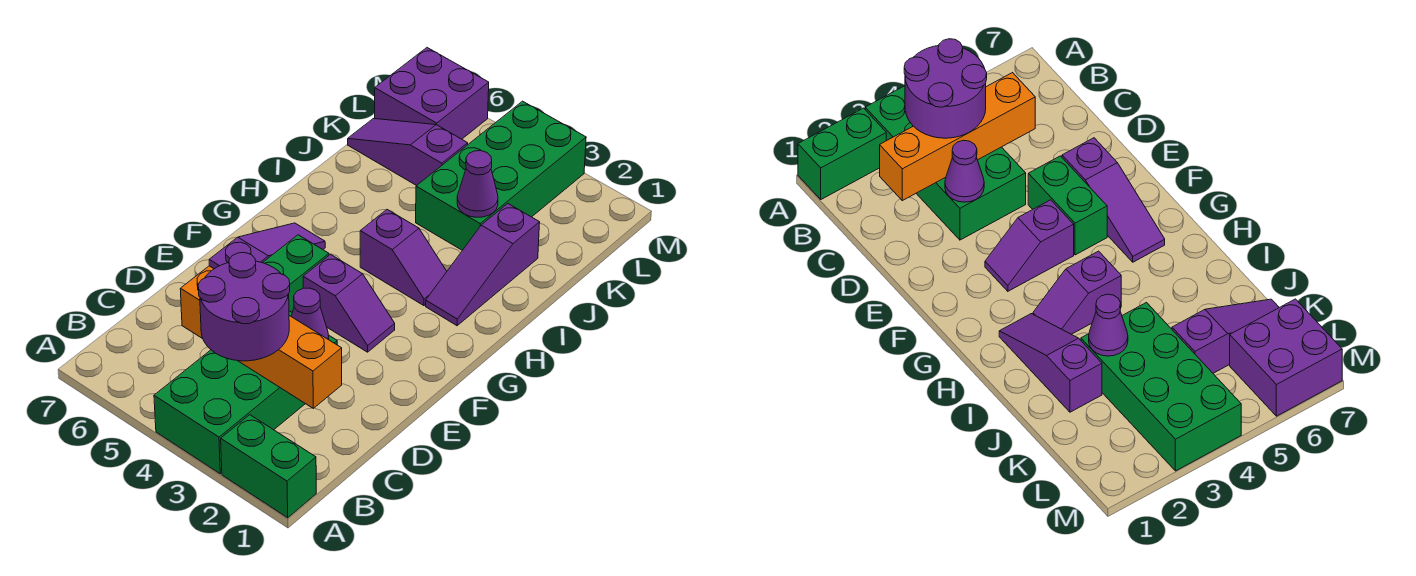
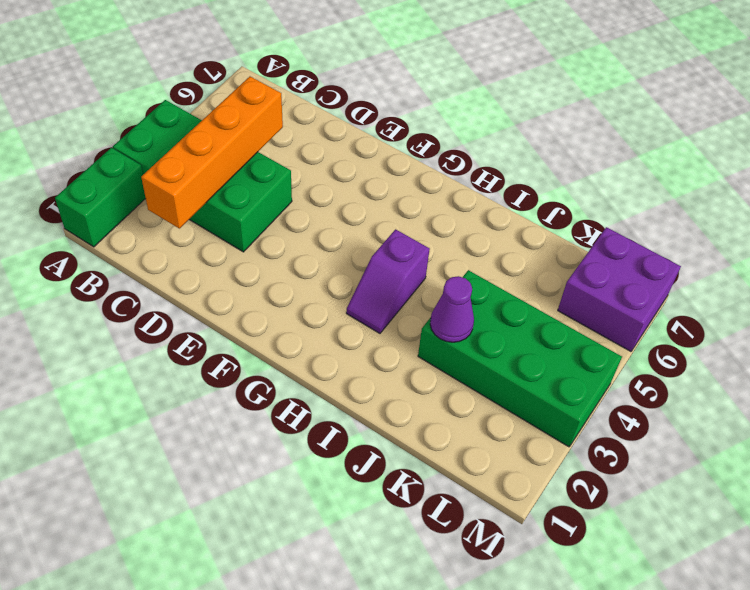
none -> green 1x2 brick [263,235,329,312]
none -> purple 1x3 slope [209,223,325,269]
none -> purple 1x2 slope [303,255,395,352]

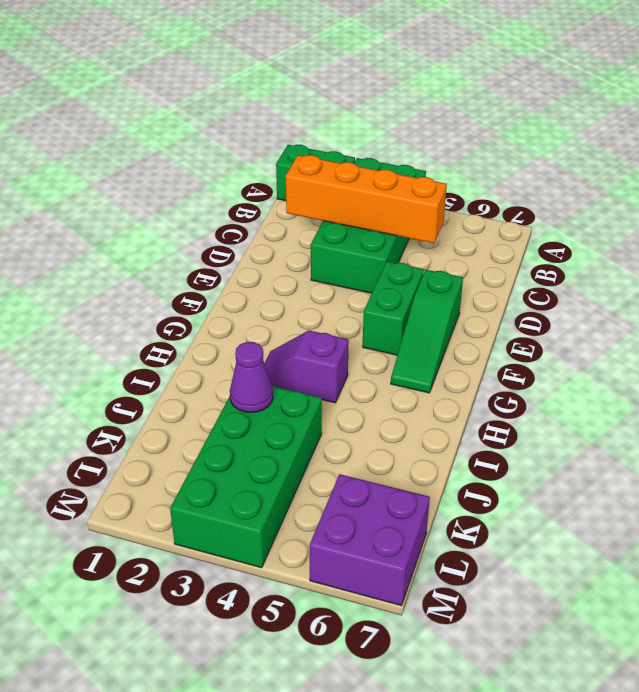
green 1x3 slope [391,270,463,393] -> purple 1x3 slope [209,223,325,269]
none -> purple 1x2 slope [303,255,395,352]
none -> purple 1x3 slope [426,204,540,326]
none -> purple 1x3 slope [348,119,468,186]

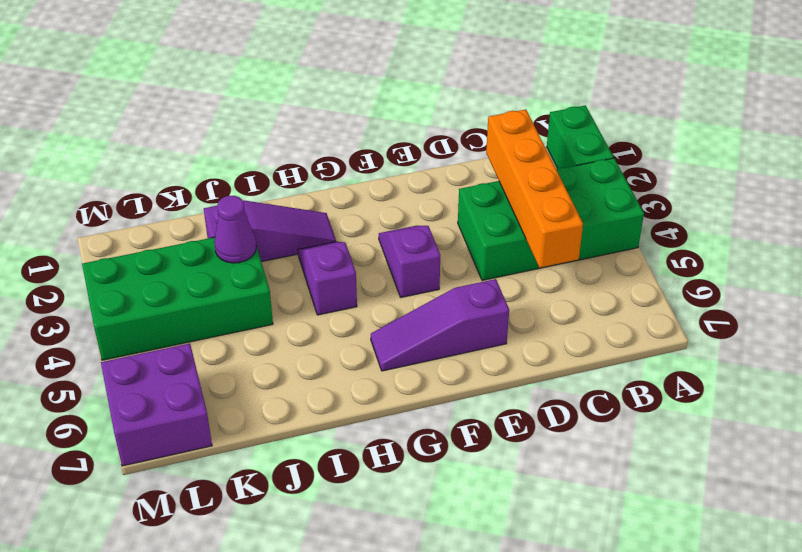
none -> green 1x2 brick [263,235,329,312]
none -> purple 1x3 slope [348,119,468,186]
none -> purple 1x1 cone [291,288,329,340]

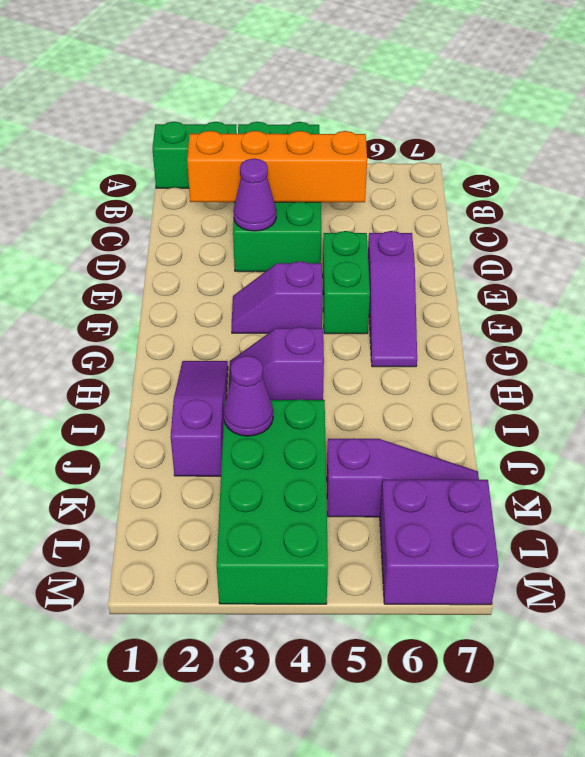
none -> purple 2x2 round brick [198,253,290,361]

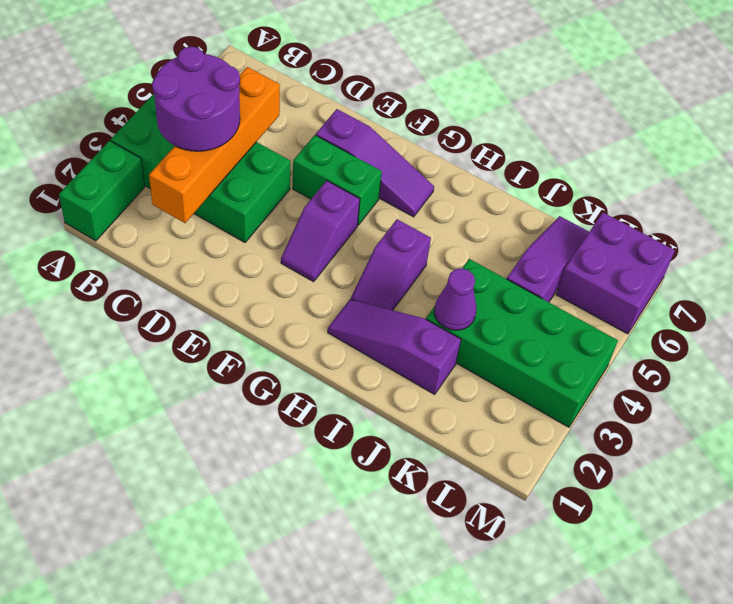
none -> purple 1x1 cone [291,288,329,340]

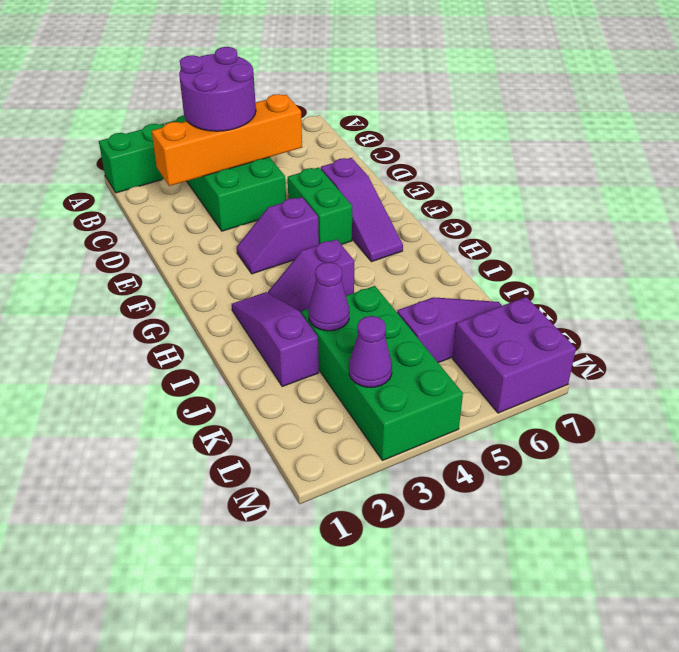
purple 1x1 cone [349,316,392,387] -> purple 1x1 cone moved to [291,288,329,340]

